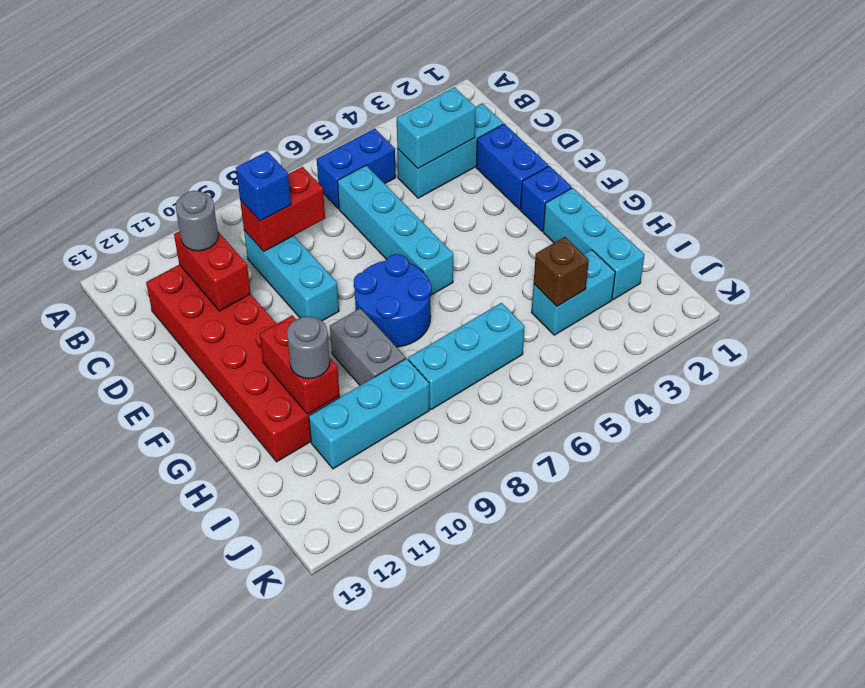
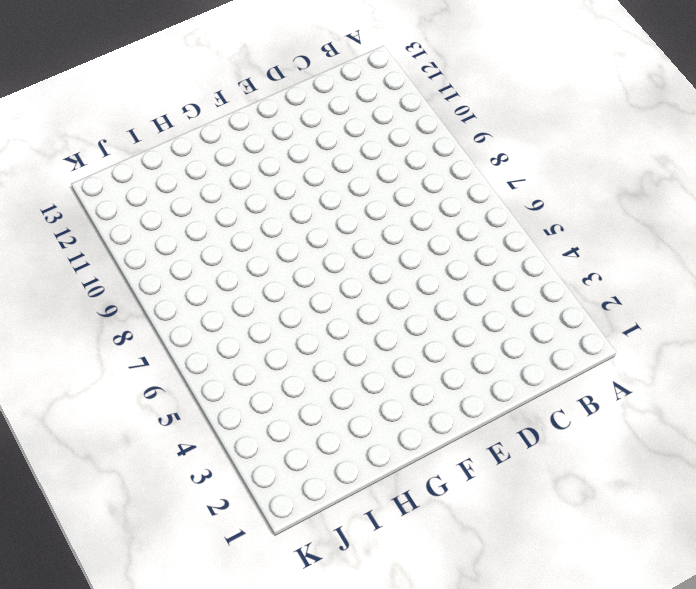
none -> blue 1x2 brick [317,128,396,209]
none -> cyan 1x3 brick [397,103,503,198]
none -> cyan 1x4 brick [337,165,453,295]

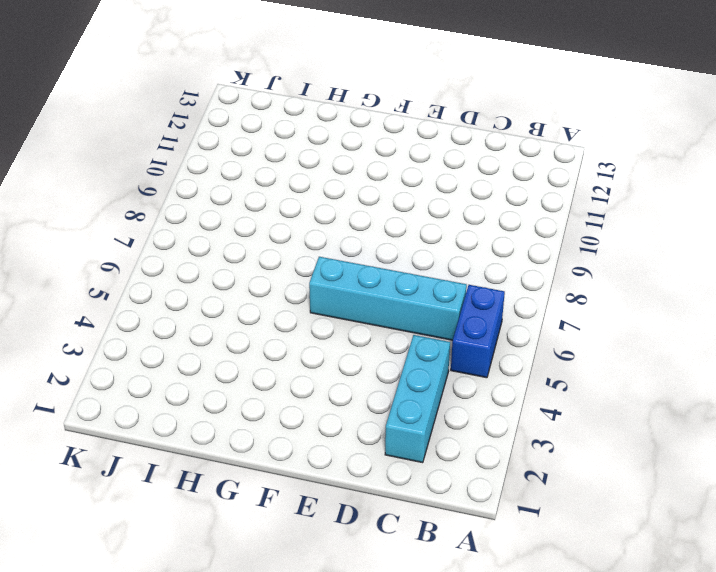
none -> cyan 1x3 brick [244,230,339,321]
none -> red 2x6 brick [146,265,340,462]
none -> blue 1x2 brick [476,124,548,209]

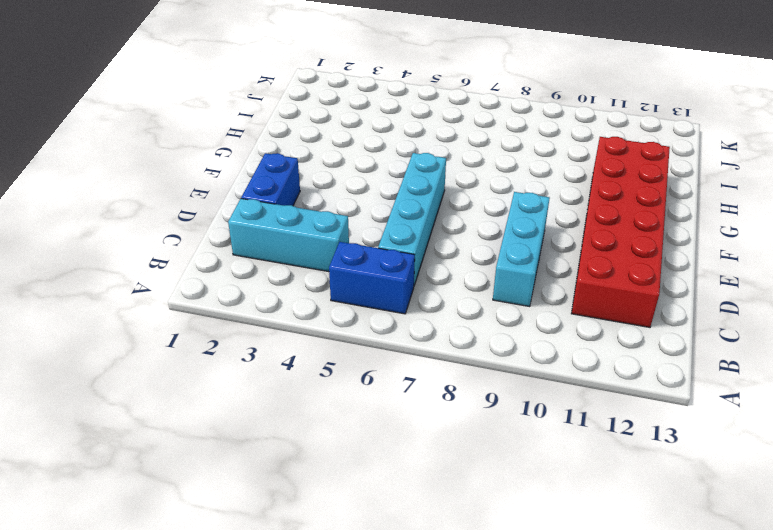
none -> blue 1x1 brick [520,166,572,231]
none -> blue 2x2 round brick [354,254,431,347]
none -> cyan 1x3 brick [543,188,644,300]

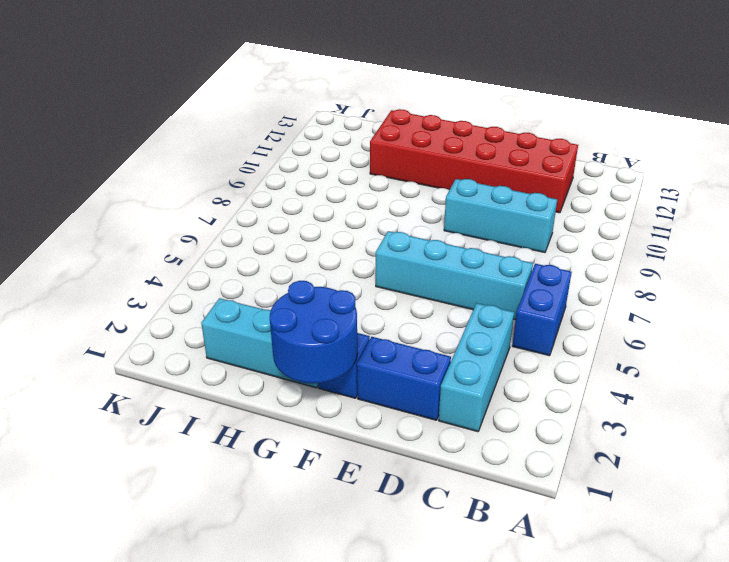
blue 2x2 round brick [270,281,358,383] -> blue 2x2 round brick moved to [354,254,431,347]
none -> grey 1x2 brick [330,308,406,385]
none -> cyan 1x2 brick [532,250,615,335]
none -> cyan 1x3 brick [408,303,525,410]

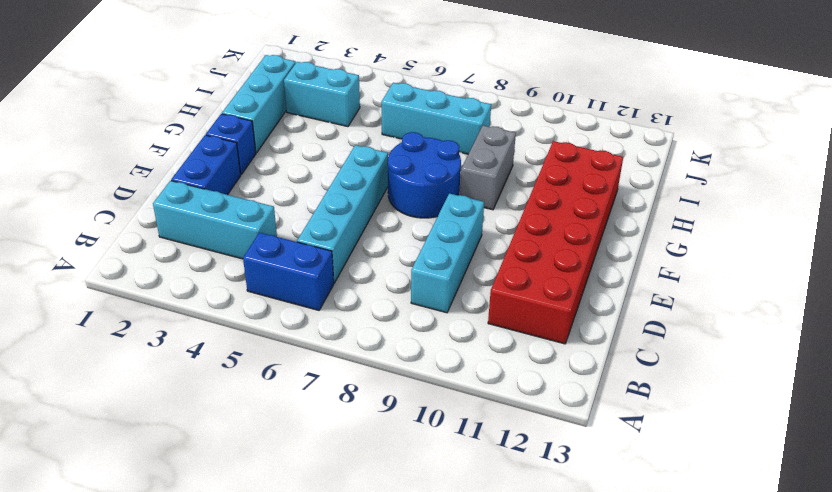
none -> cyan 1x3 brick [309,358,429,469]
none -> cyan 1x2 brick [397,87,476,168]
none -> red 1x2 brick [240,167,325,251]

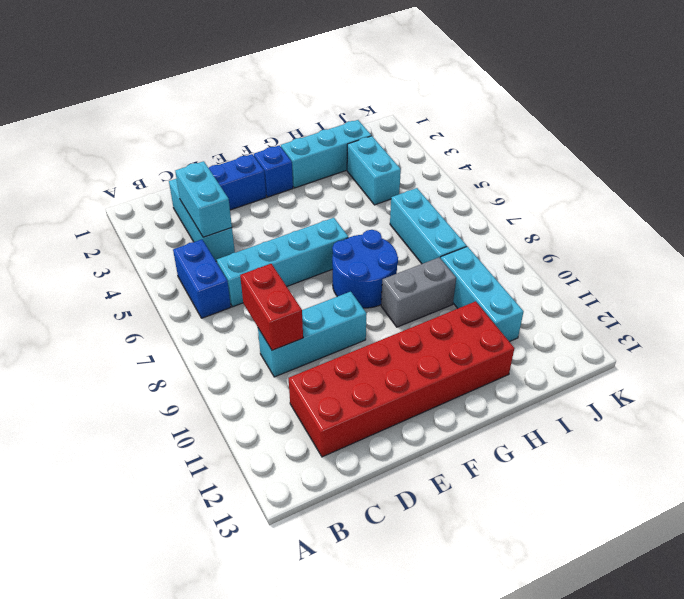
none -> red 1x2 brick [174,231,251,311]
none -> red 1x2 brick [260,315,340,414]
none -> brown 1x1 brick [534,237,589,306]

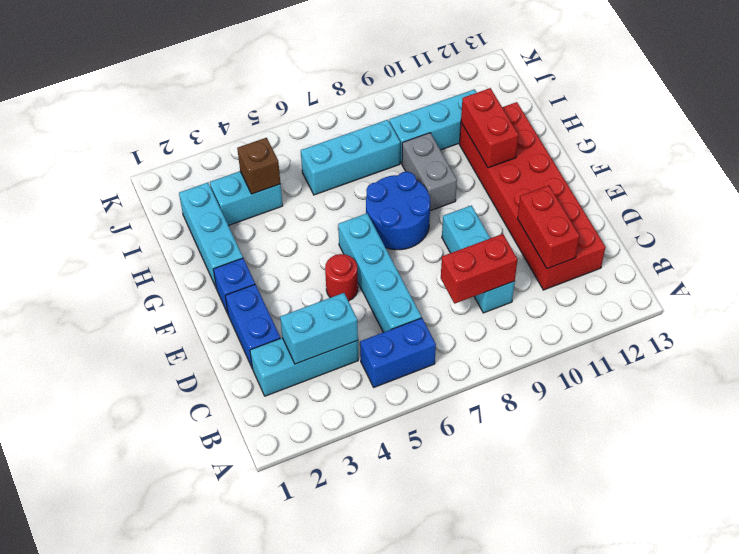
red 1x1 round brick [325,254,358,301] -> none
none -> blue 1x1 brick [236,151,291,221]
none -> grey 1x1 round brick [176,191,218,251]
none -> grey 1x1 round brick [287,316,330,379]

